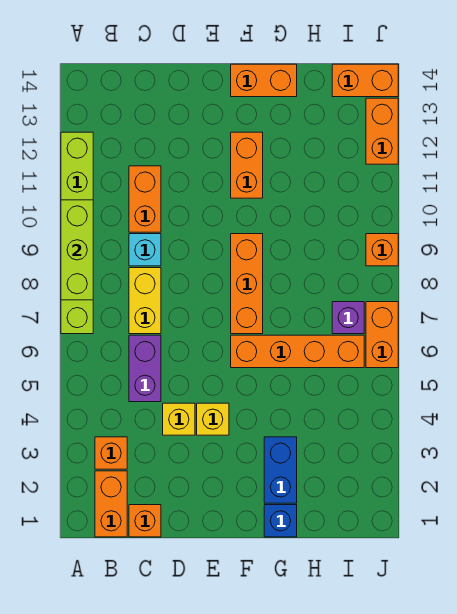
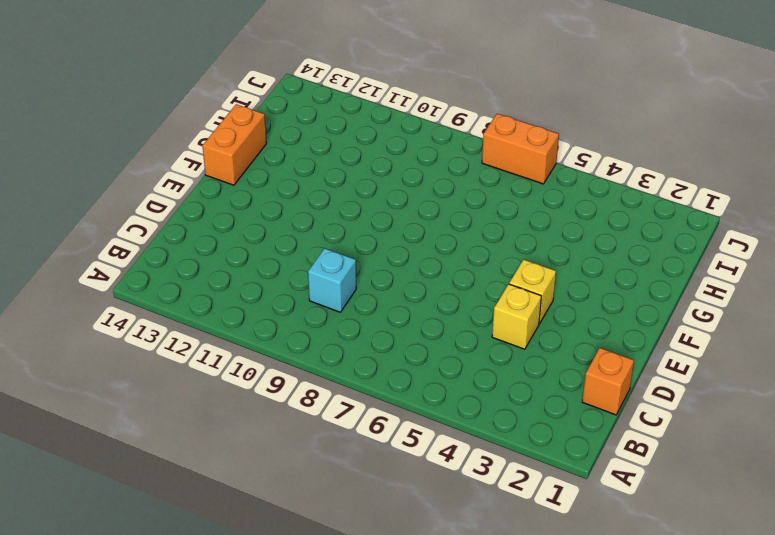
none -> lime 1x6 brick [61,132,93,334]
none -> orange 1x2 brick [95,471,127,537]
none -> orange 1x1 brick [95,437,127,469]

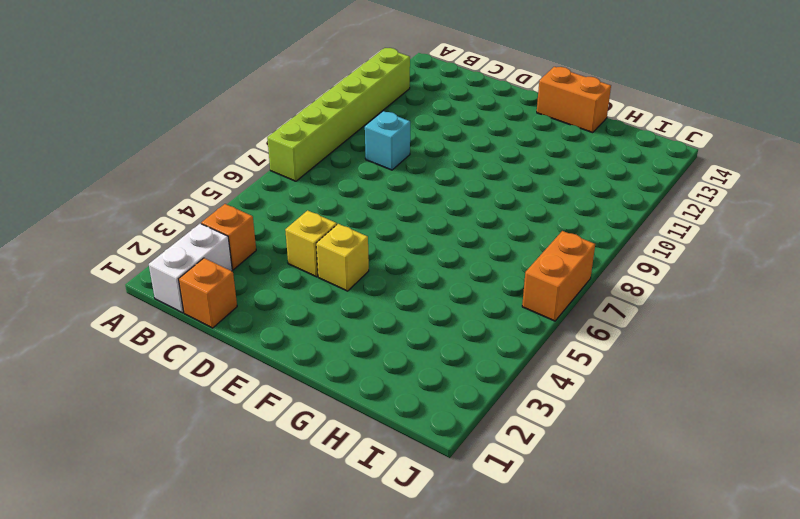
white 1x2 brick [149,223,232,313] -> orange 1x2 brick [95,471,127,537]
none -> purple 1x2 brick [129,335,161,402]
none -> yellow 1x2 brick [129,268,161,334]
none -> orange 1x2 brick [129,166,161,232]

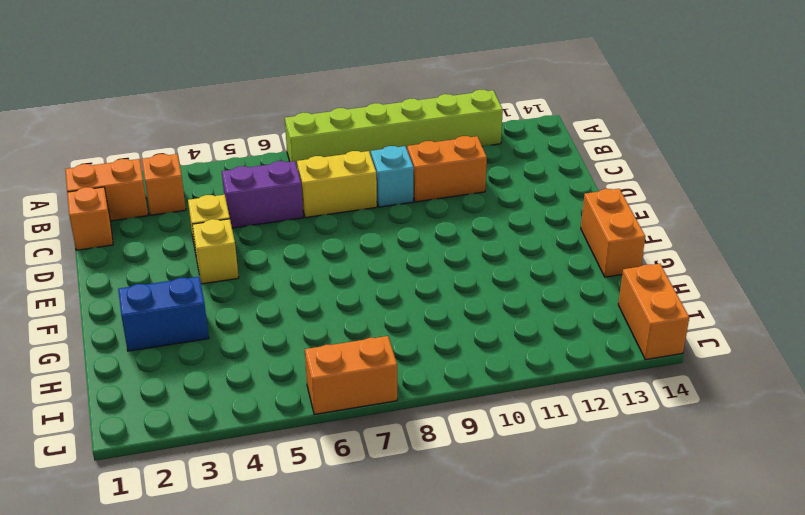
none -> orange 1x4 brick [231,335,364,368]
none -> orange 1x3 brick [231,234,263,334]
none -> orange 1x2 brick [231,132,263,198]

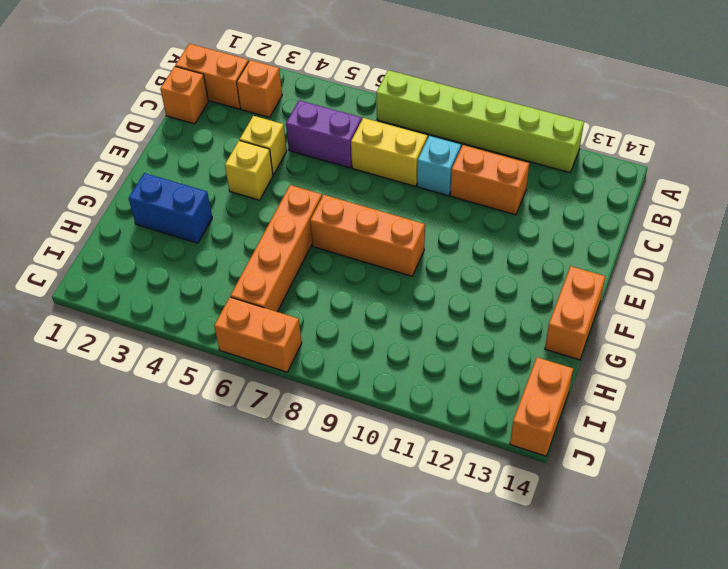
none -> orange 1x2 brick [231,132,263,198]
none -> blue 1x1 brick [264,505,297,537]
none -> purple 1x1 brick [332,302,364,334]

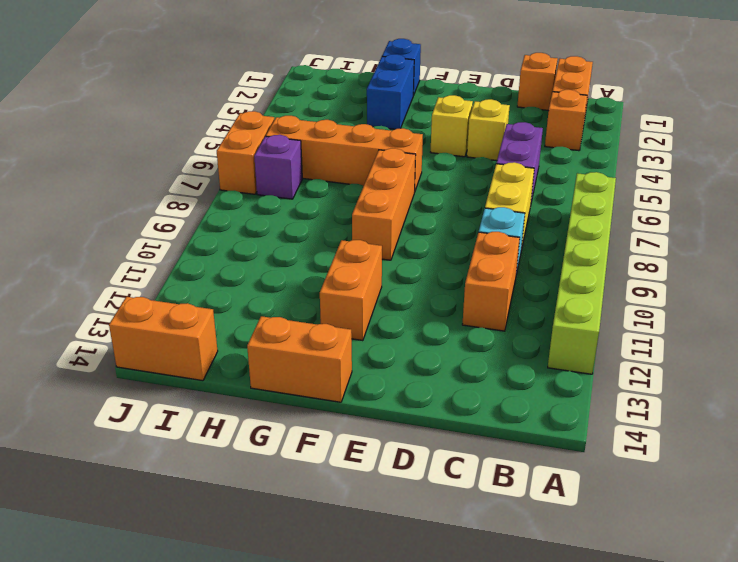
none -> orange 1x1 brick [366,234,398,266]
none -> orange 1x2 brick [366,98,398,164]
none -> lime 1x3 brick [61,200,93,300]

